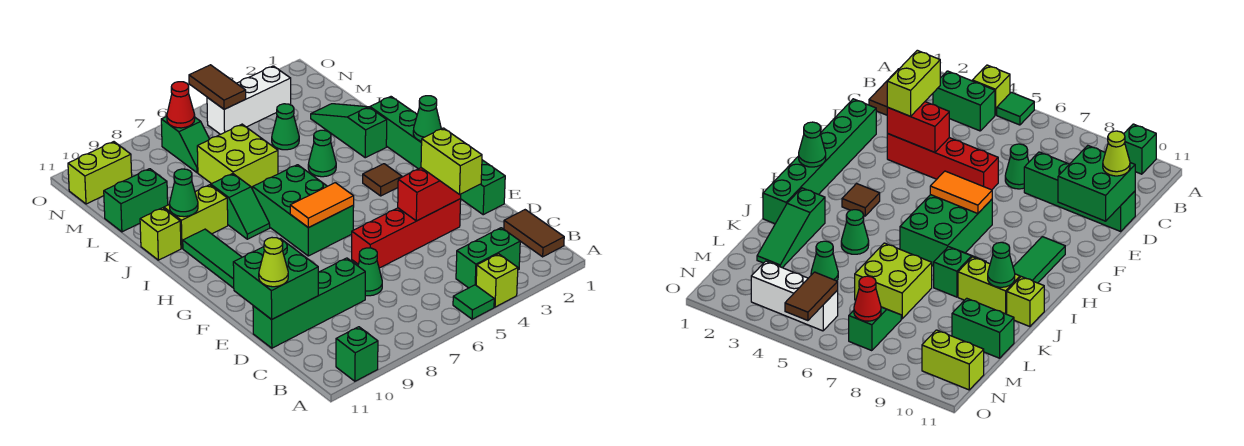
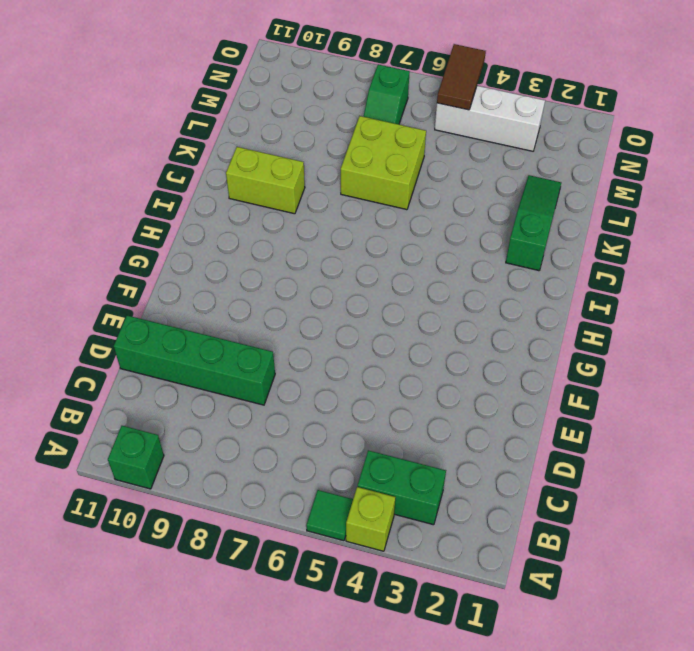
none -> brown 1x2 tile [504,210,564,257]
none -> green 1x1 cone [358,248,382,296]
none -> green 1x6 brick [370,97,505,215]
none -> red 1x4 brick [352,199,461,268]

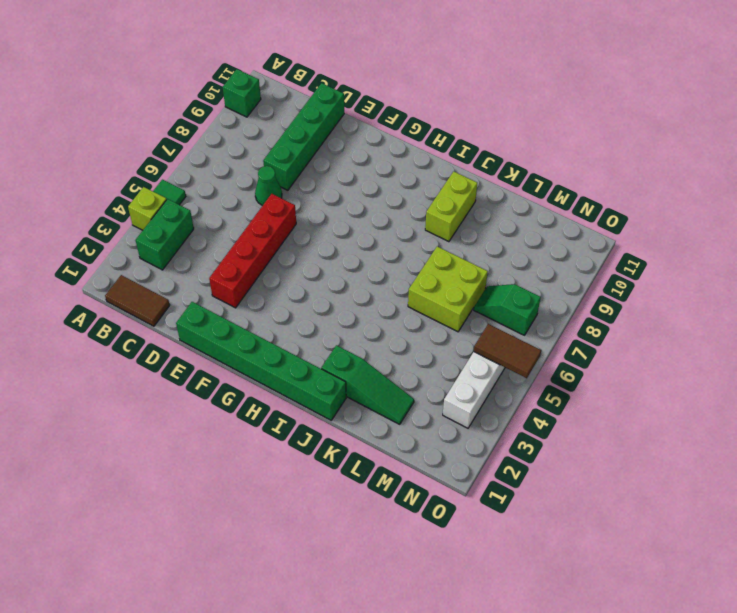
none -> green 2x3 brick [253,165,354,256]
none -> green 1x3 tile [183,229,242,288]
none -> brown 1x1 tile [363,164,402,196]
none -> green 1x2 slope [211,174,270,239]

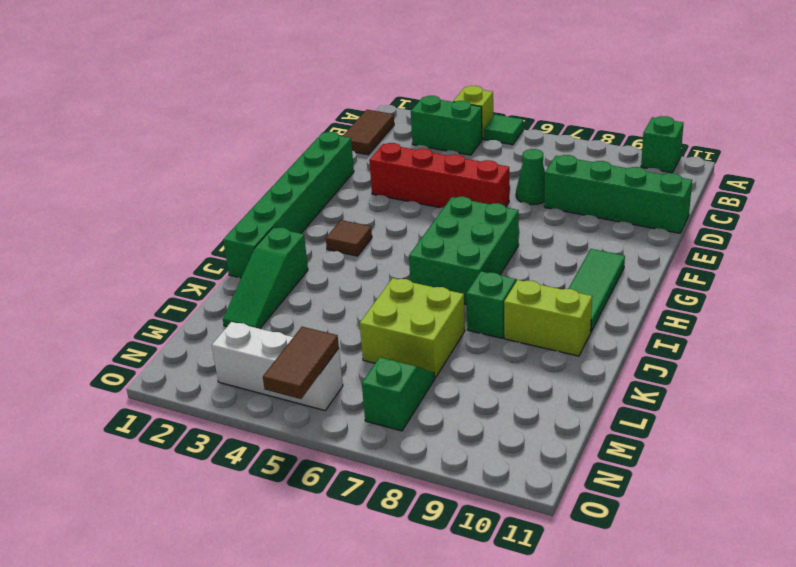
none -> green 1x1 cone [308,130,336,177]
none -> lime 1x1 brick [140,208,181,260]
none -> green 1x1 cone [272,104,299,150]
none -> green 1x2 brick [104,169,168,232]

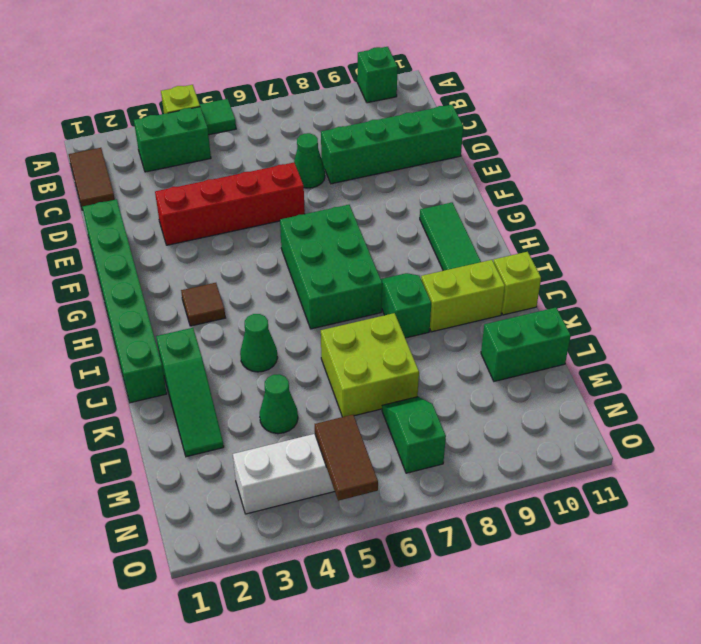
none -> lime 1x2 brick [68,142,132,204]
none -> green 2x2 brick [233,238,318,319]
none -> red 1x2 brick [398,168,461,221]
none -> orange 1x2 tile [290,183,354,228]

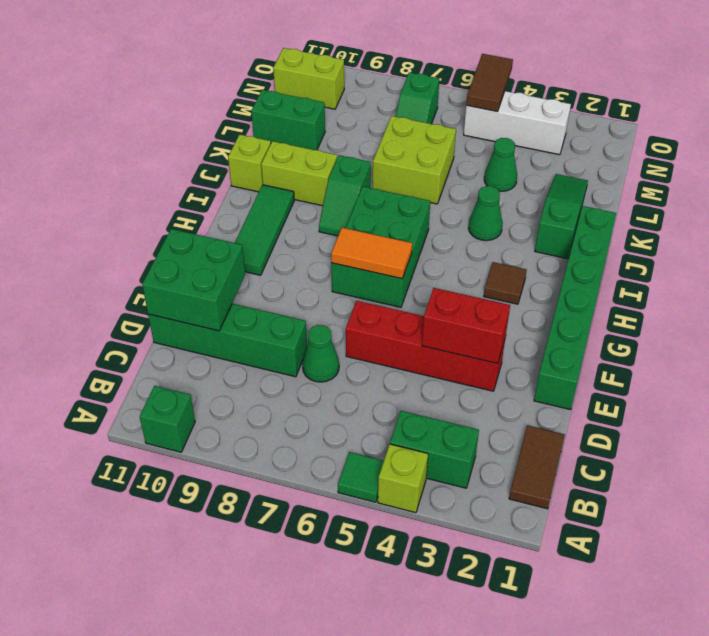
none -> green 1x1 cone [413,96,441,141]
none -> green 1x1 cone [169,169,198,217]
none -> red 1x1 cone [167,82,195,128]
none -> lime 1x2 brick [421,128,482,194]

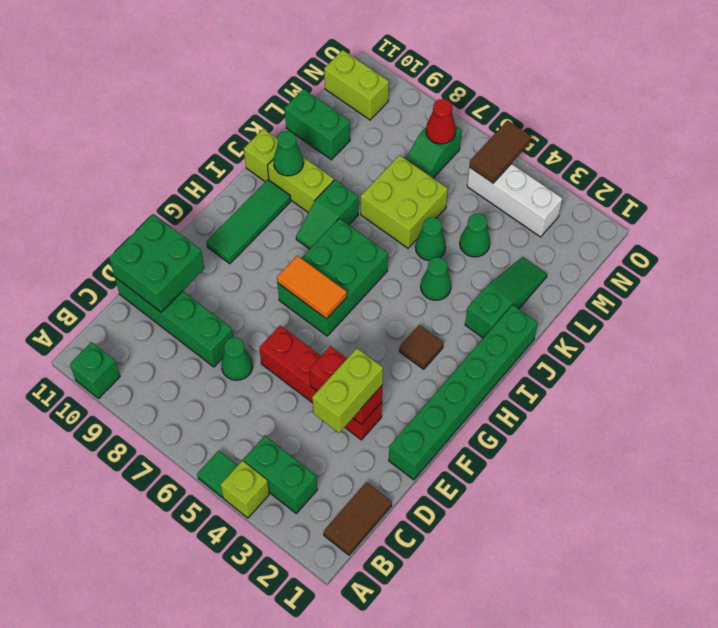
green 1x1 cone [415,217,446,261] -> green 1x1 cone moved to [413,96,441,141]
none -> lime 1x1 cone [259,238,288,287]

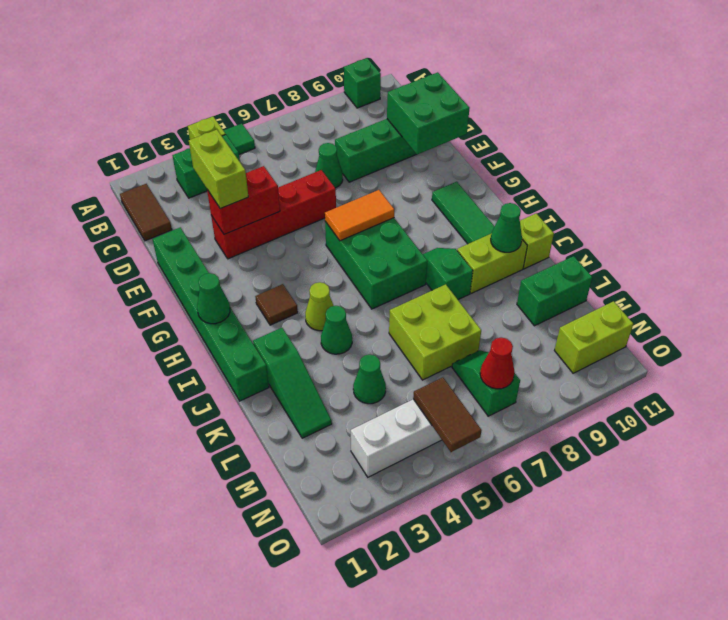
lime 1x1 cone [305,282,334,331] -> lime 1x1 cone moved to [259,238,288,287]

